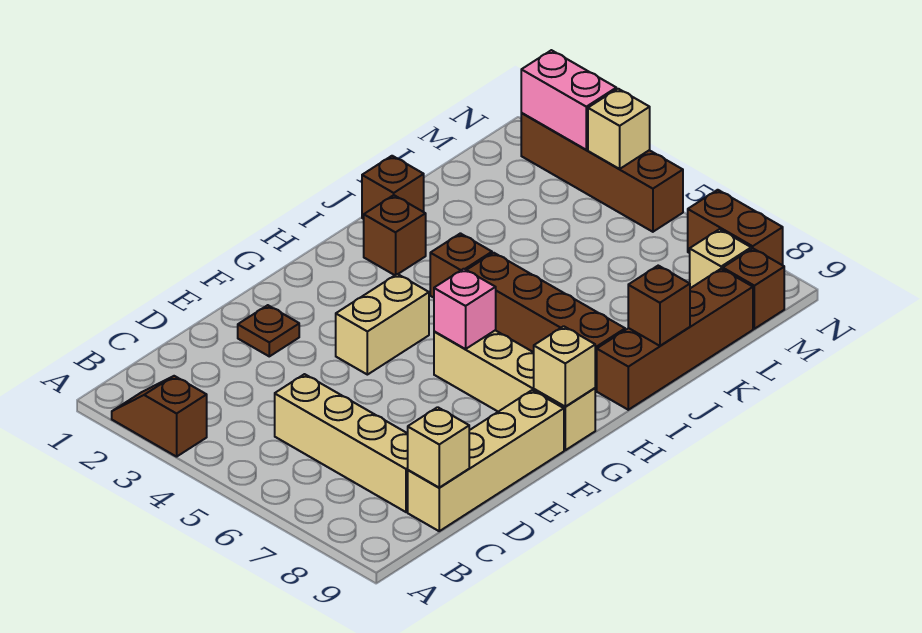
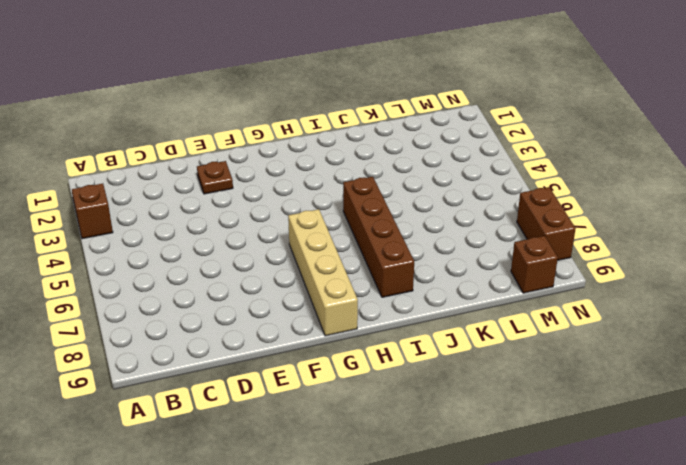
none -> tan 1x4 brick [275,374,408,512]
none -> tan 1x4 brick [408,390,564,531]
none -> tan 1x2 brick [336,274,429,375]

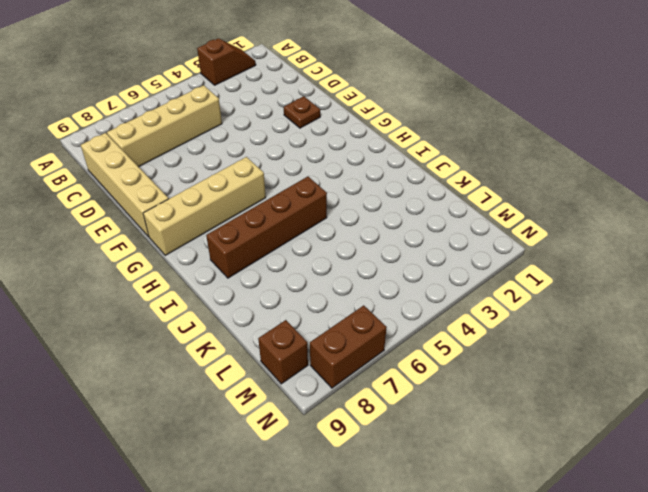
none -> tan 1x2 brick [336,274,429,375]
none -> brown 1x1 brick [364,195,426,275]
none -> brown 1x1 brick [430,233,492,298]

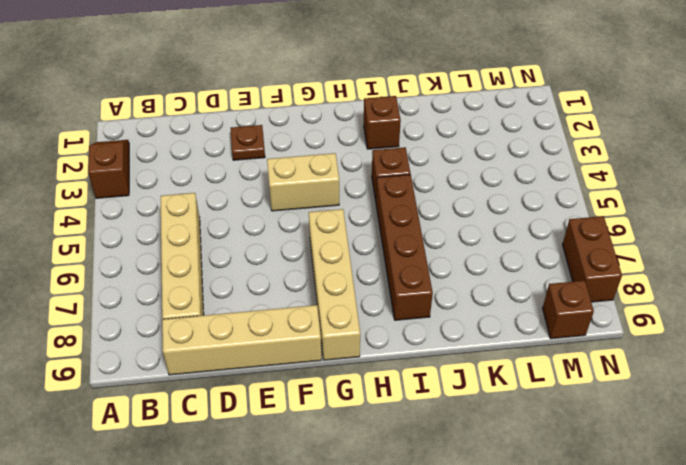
none -> brown 1x4 brick [597,269,753,410]
none -> brown 1x1 brick [362,156,424,219]
none -> tan 1x1 brick [690,229,751,288]

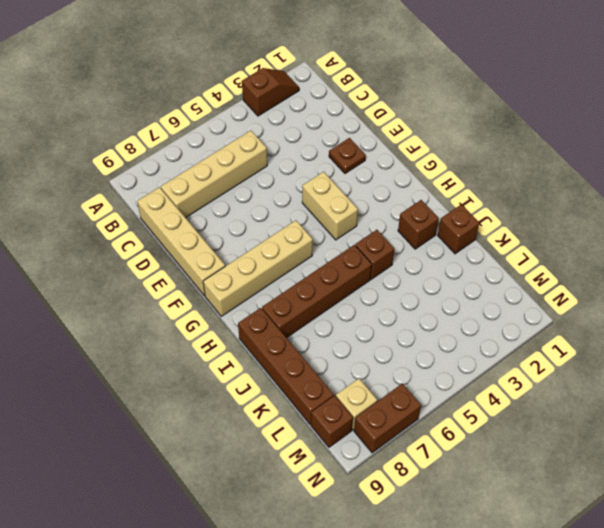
none -> brown 1x4 brick [521,113,683,232]
none -> tan 1x1 brick [408,407,469,488]
none -> pink 1x1 brick [434,269,496,349]

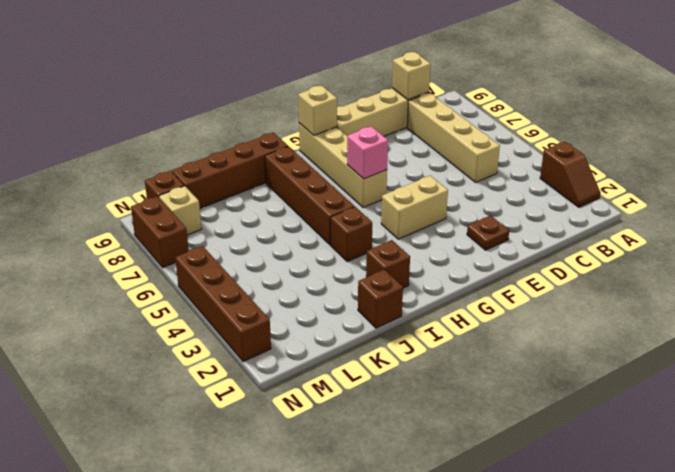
none -> brown 1x1 brick [628,266,690,346]
none -> pink 1x2 brick [521,50,616,150]
none -> tan 1x1 brick [588,89,650,169]

